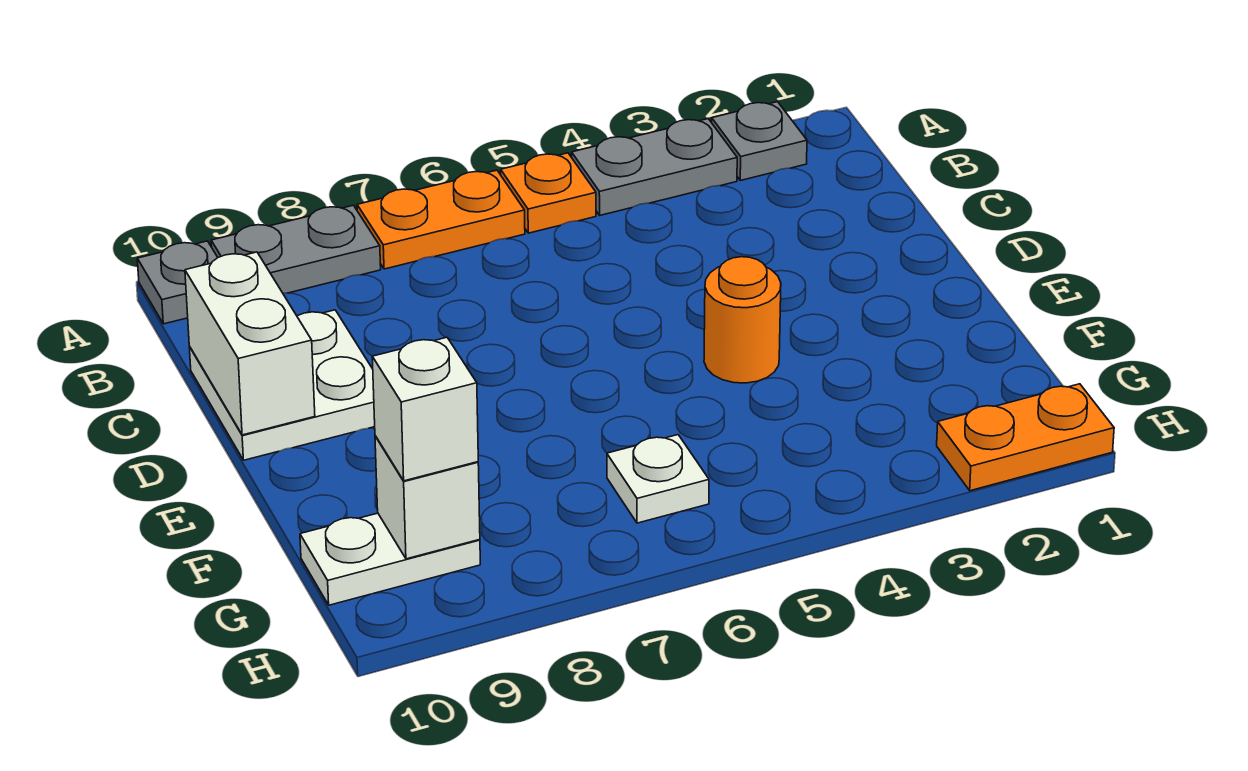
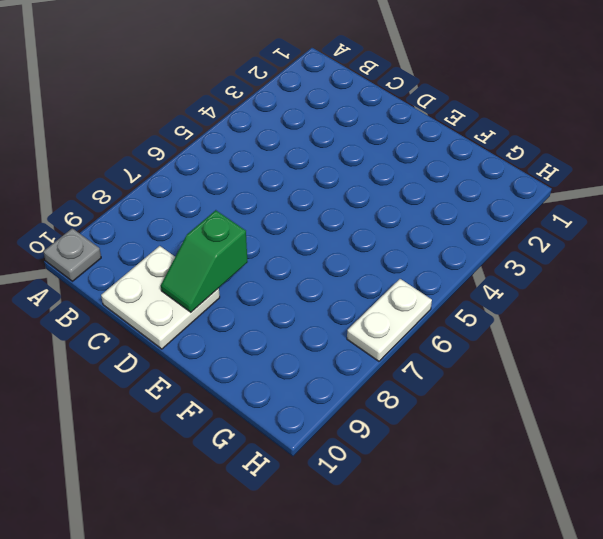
green 1x2 slope [161,210,248,312] -> none
white 1x2 plate [347,279,432,361] -> white 1x2 plate moved to [300,513,480,605]
none -> grey 1x1 plate [712,102,807,181]
none -> grey 1x2 plate [572,119,737,215]
none -> orange 1x1 plate [501,153,596,233]

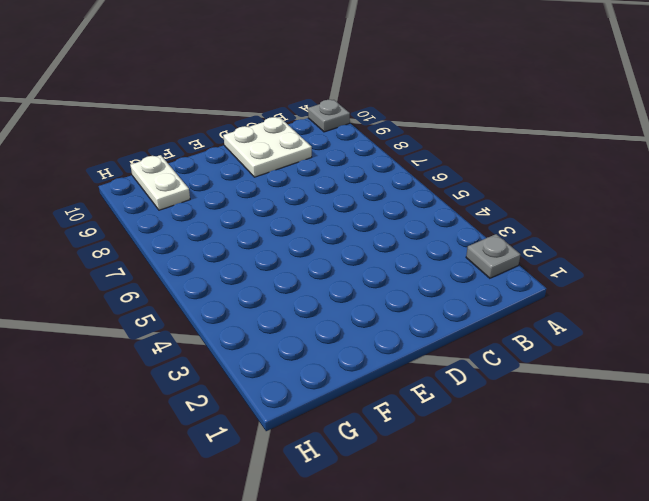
none -> grey 1x2 plate [572,119,737,215]
none -> orange 1x1 plate [501,153,596,233]
none -> orange 1x2 plate [357,170,525,269]

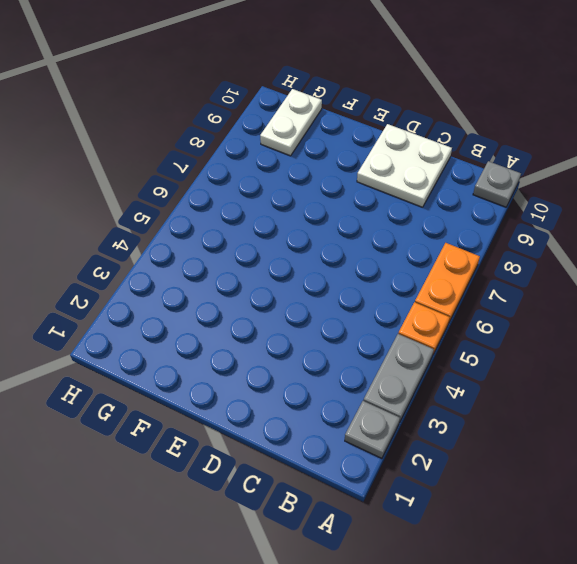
none -> grey 1x2 plate [211,205,381,293]
none -> orange 1x1 round brick [704,257,781,383]
none -> white 1x1 plate [607,435,709,523]

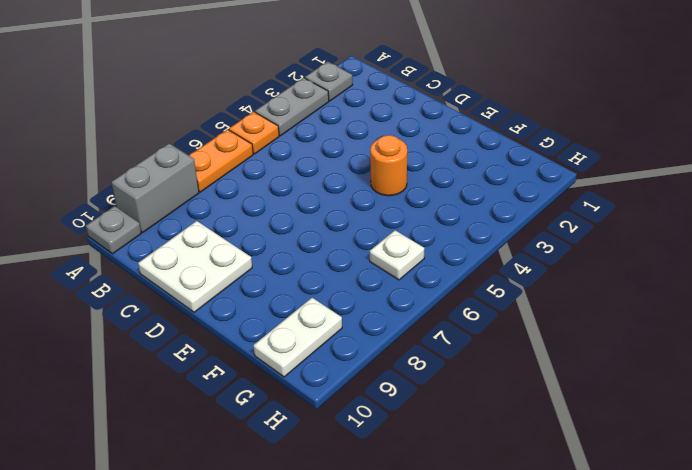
grey 1x2 brick [111,144,199,232] -> grey 1x2 plate [211,205,381,293]
none -> orange 1x2 plate [937,384,1114,491]
none -> white 1x2 brick [185,252,315,435]
none -> white 1x1 brick [375,436,480,559]

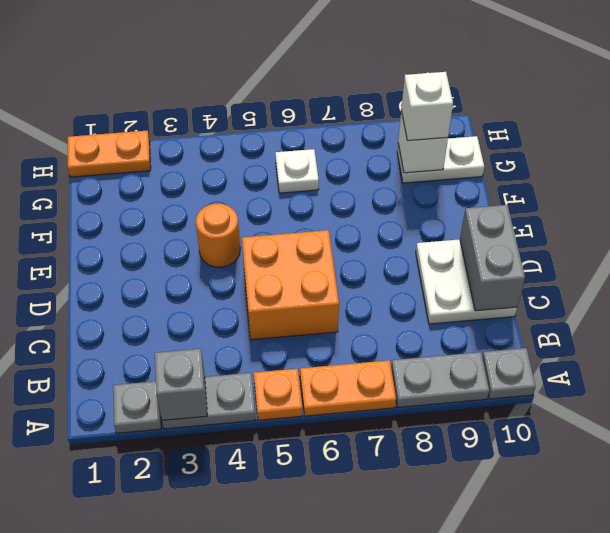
grey 1x1 brick [155,349,207,420] -> none
orange 2x2 brick [242,230,339,340] -> none
grey 1x2 brick [460,205,525,311] -> white 1x2 brick [185,252,315,435]

